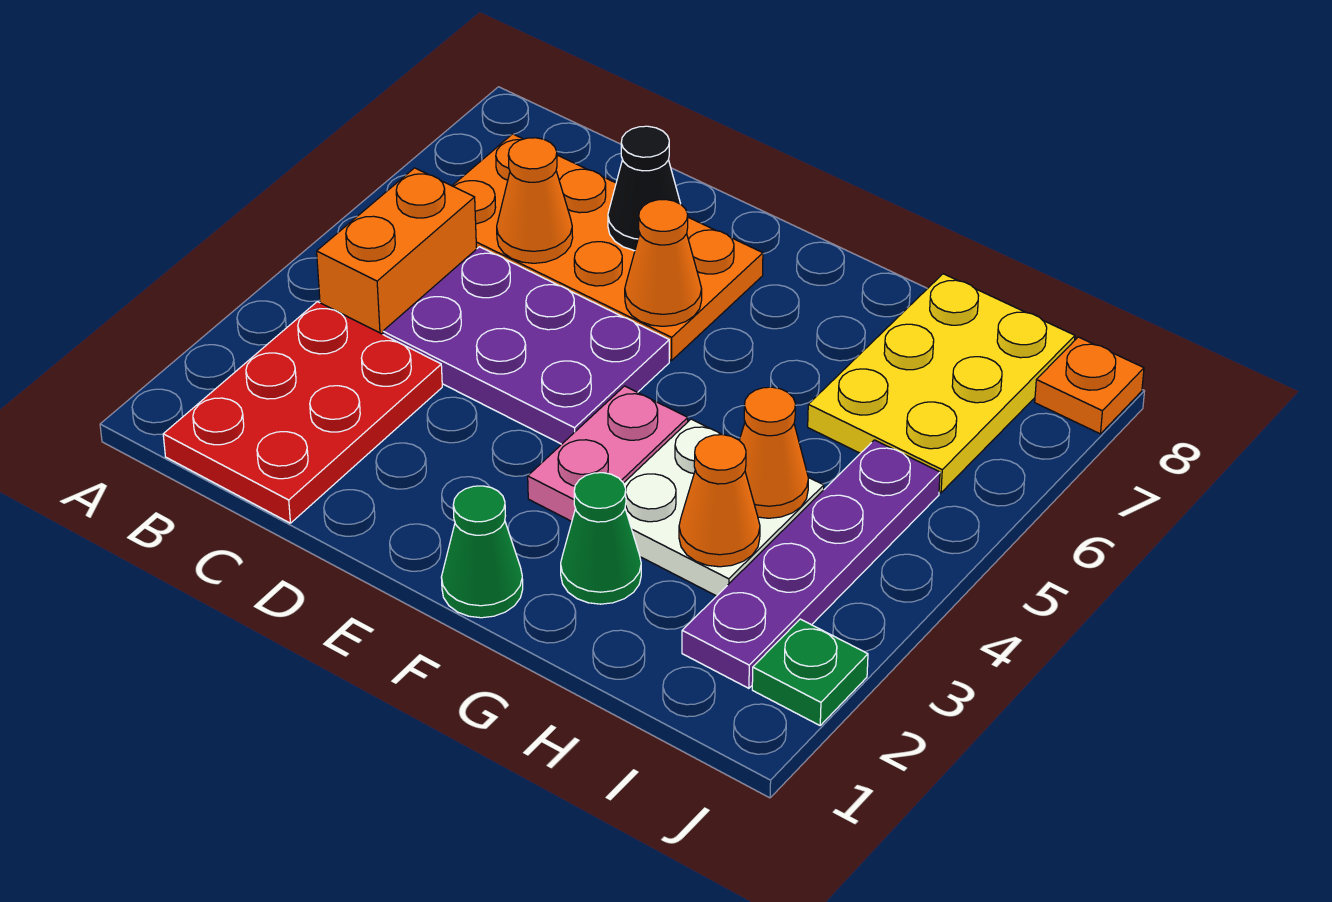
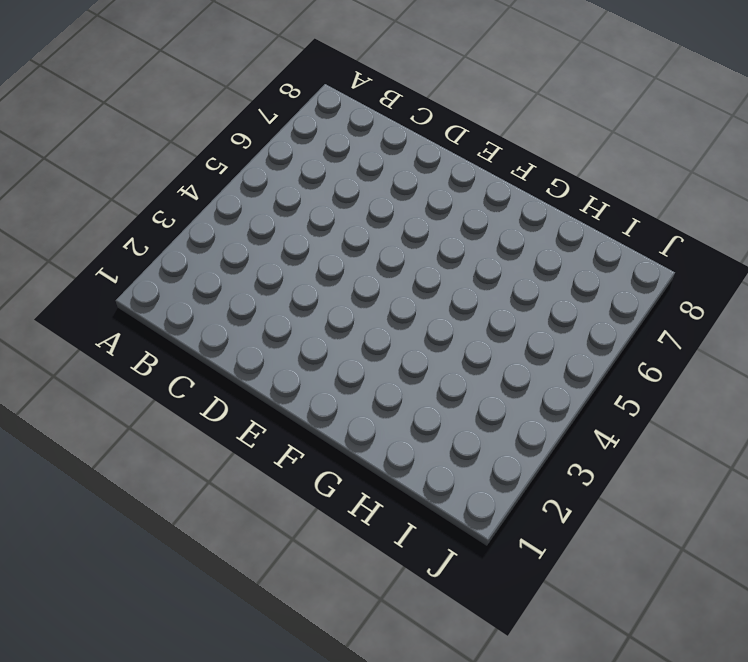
none -> red 2x3 plate [163,302,442,523]
none -> orange 1x2 brick [317,168,477,334]
none -> orange 2x4 plate [452,134,763,360]

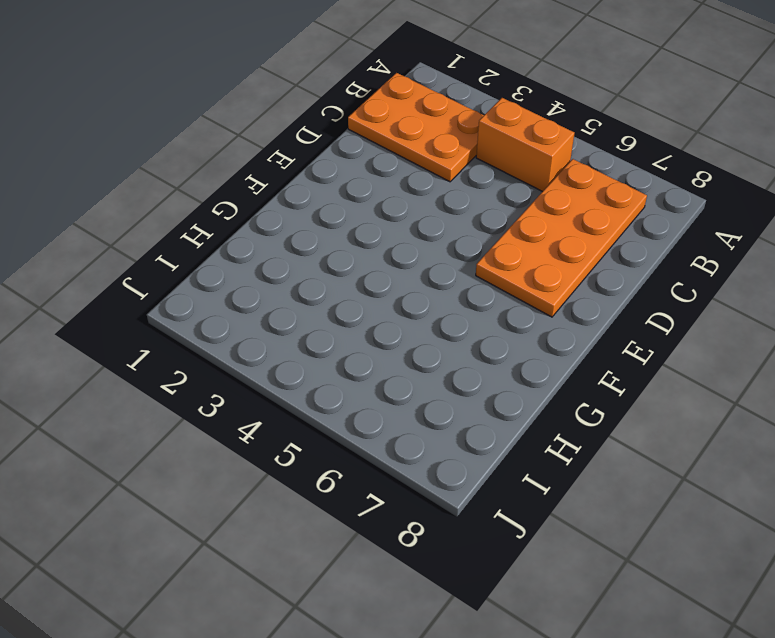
orange 2x3 plate [348,73,484,182] -> red 2x3 plate [163,302,442,523]
none -> purple 2x3 plate [383,247,669,444]
none -> green 1x1 cone [441,486,523,618]
none -> pink 1x2 plate [528,386,688,521]

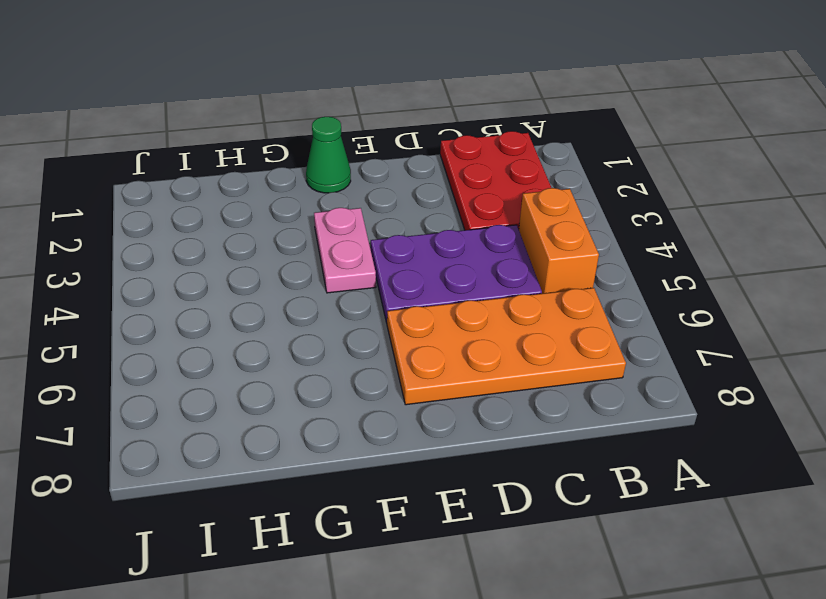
none -> green 1x1 cone [561,473,641,604]
none -> white 2x2 plate [624,419,824,596]
none -> yellow 2x3 plate [808,274,1075,493]

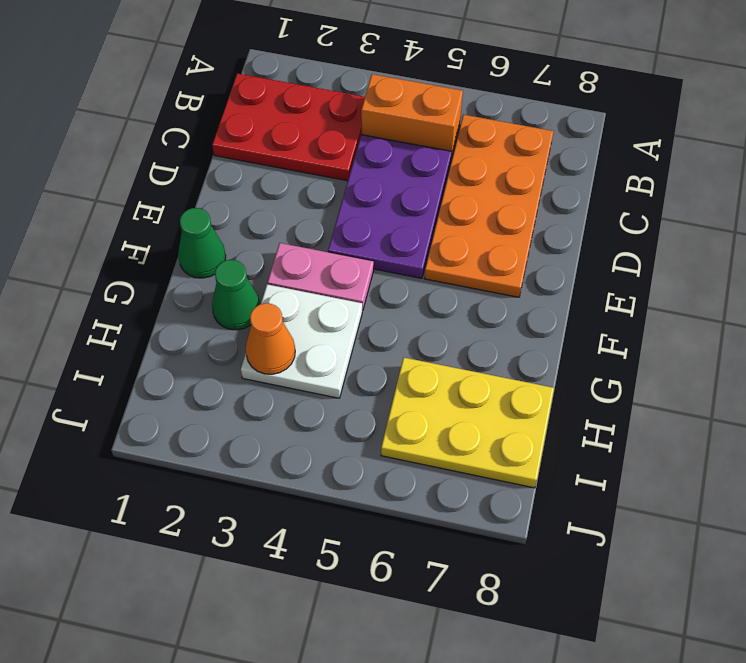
none -> purple 1x4 plate [682,440,940,688]
none -> green 1x1 plate [752,619,868,725]
none -> orange 1x1 plate [1035,337,1144,434]

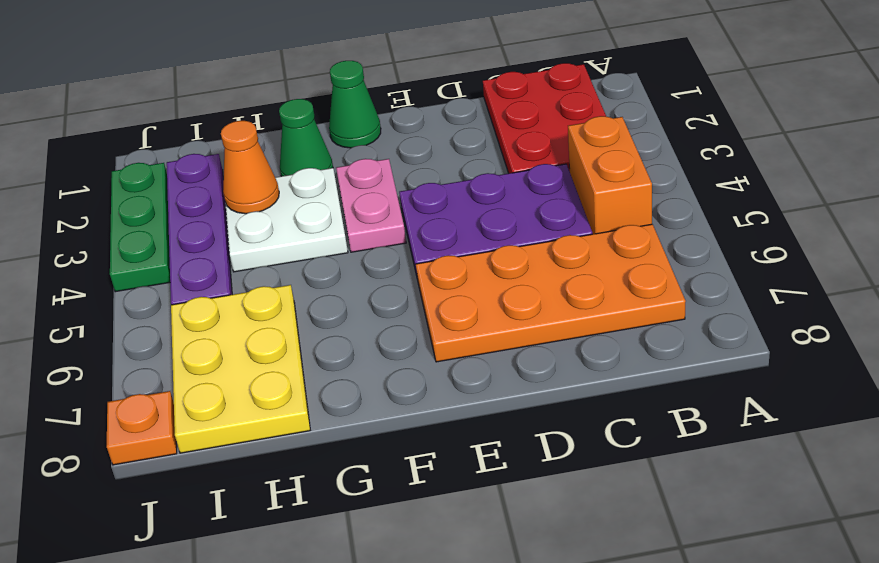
green 1x3 plate [110,163,170,292] -> green 1x1 plate [752,619,868,725]
none -> orange 1x1 cone [497,138,573,263]
none -> black 1x1 cone [608,126,681,251]
none -> orange 1x1 cone [625,199,702,326]

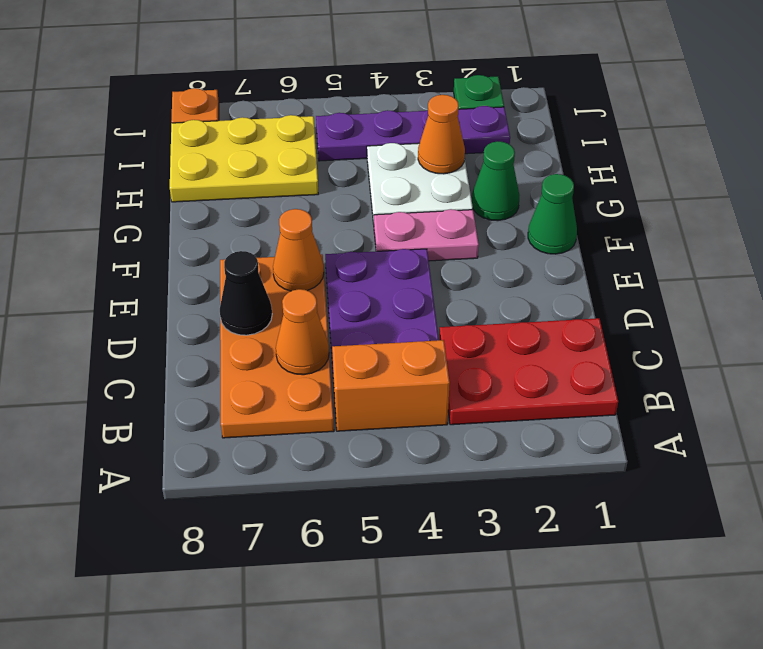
none -> orange 1x1 cone [739,387,808,518]

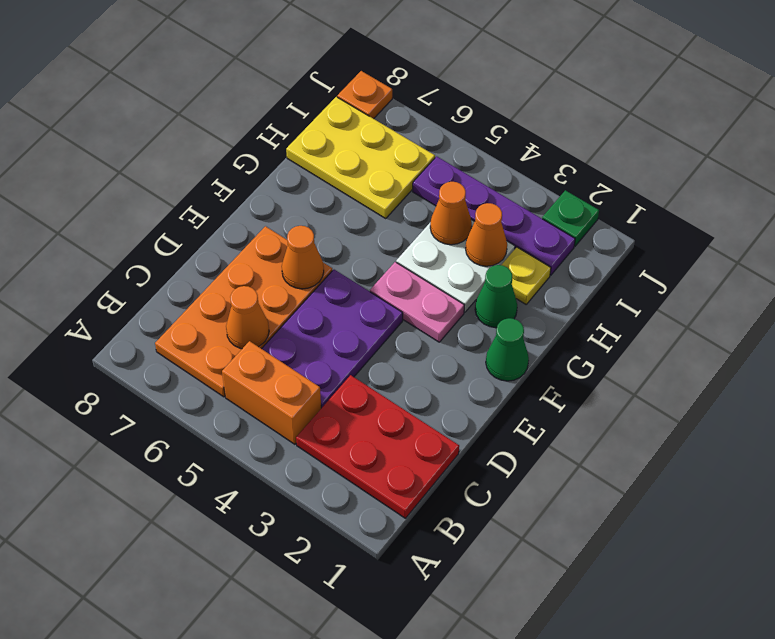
yellow 1x1 plate [502,247,551,304] -> none
none -> black 1x1 cone [608,126,681,251]

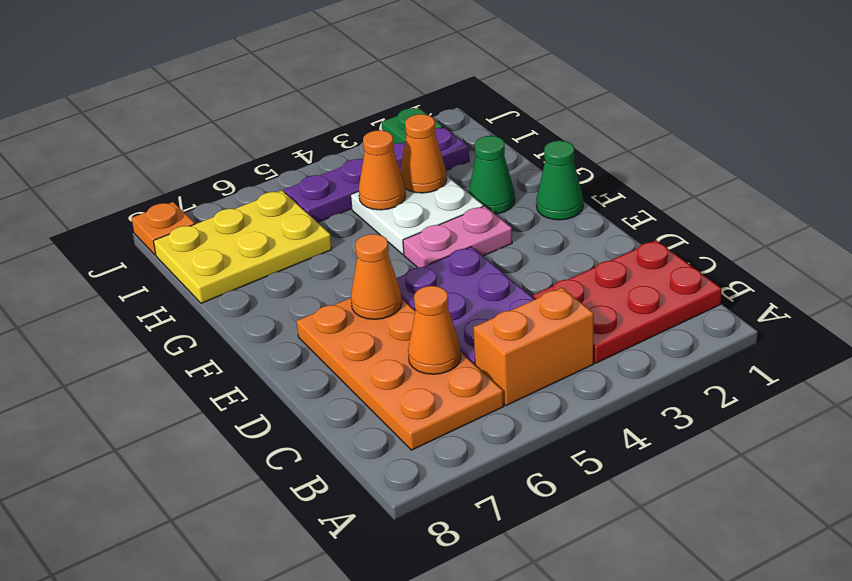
none -> black 1x1 cone [608,126,681,251]

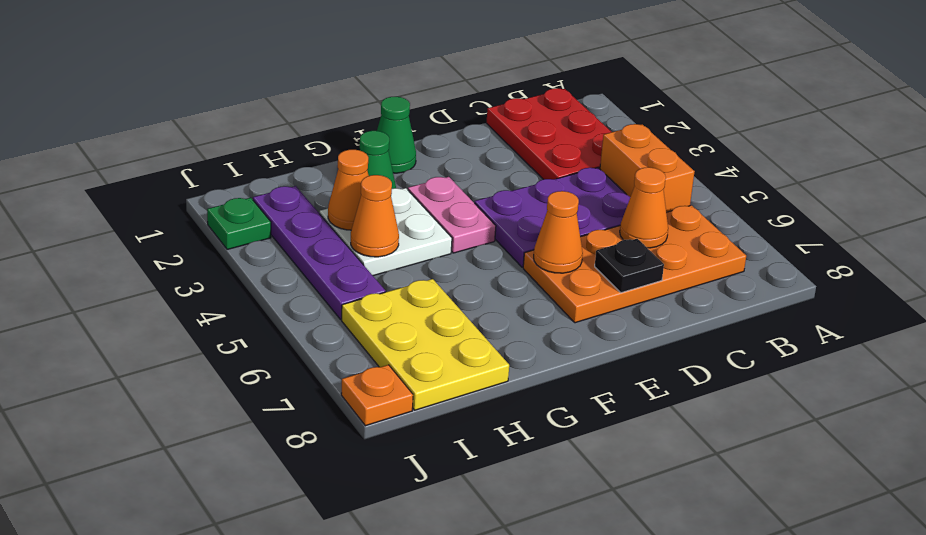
black 1x1 plate [595,239,664,293] -> black 1x1 cone [608,126,681,251]

